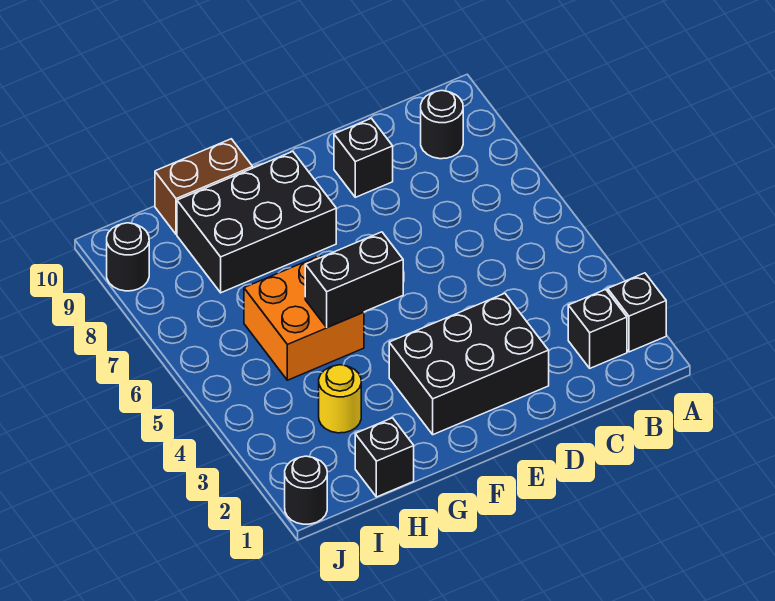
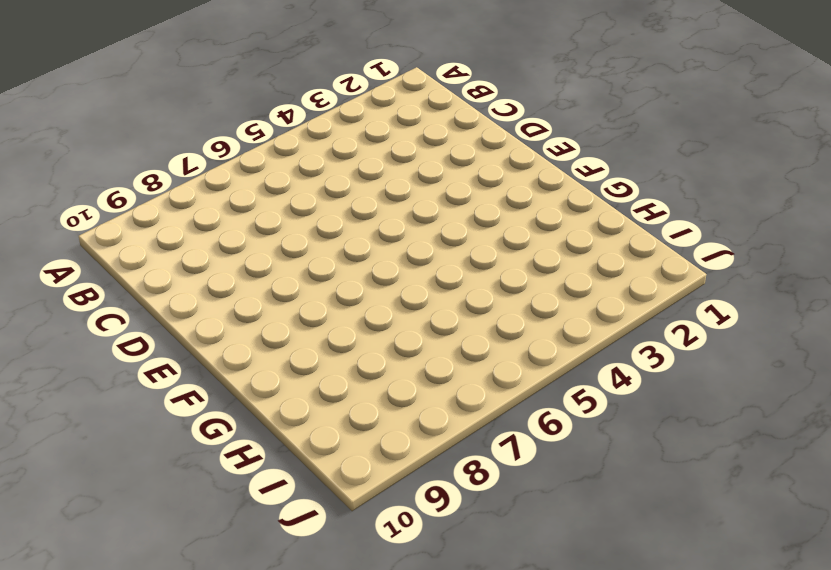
none -> black 1x1 brick [608,273,666,352]
none -> black 1x1 brick [568,289,627,368]
none -> black 1x1 round brick [421,91,463,159]

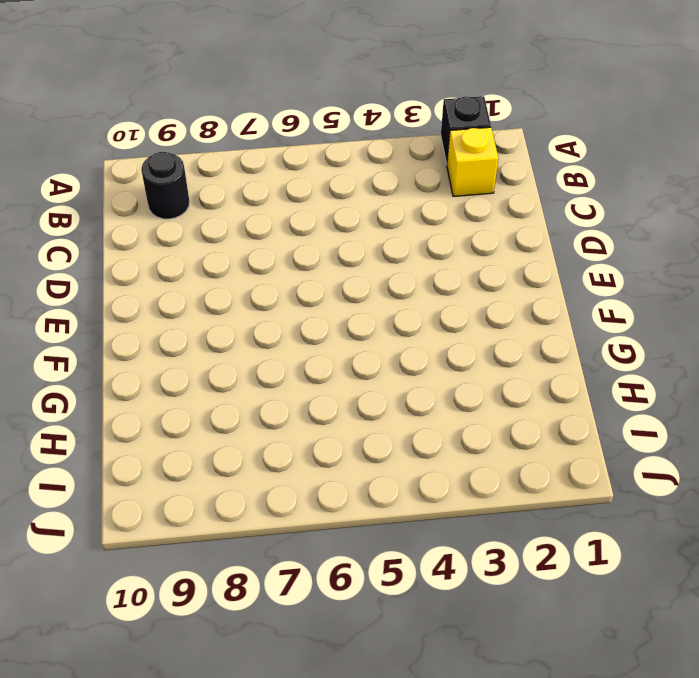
yellow 1x1 brick [447,127,498,196] -> black 1x1 brick [568,289,627,368]
none -> black 2x3 brick [389,293,549,435]
none -> black 1x1 brick [334,118,393,197]
none -> black 2x3 brick [177,152,336,293]

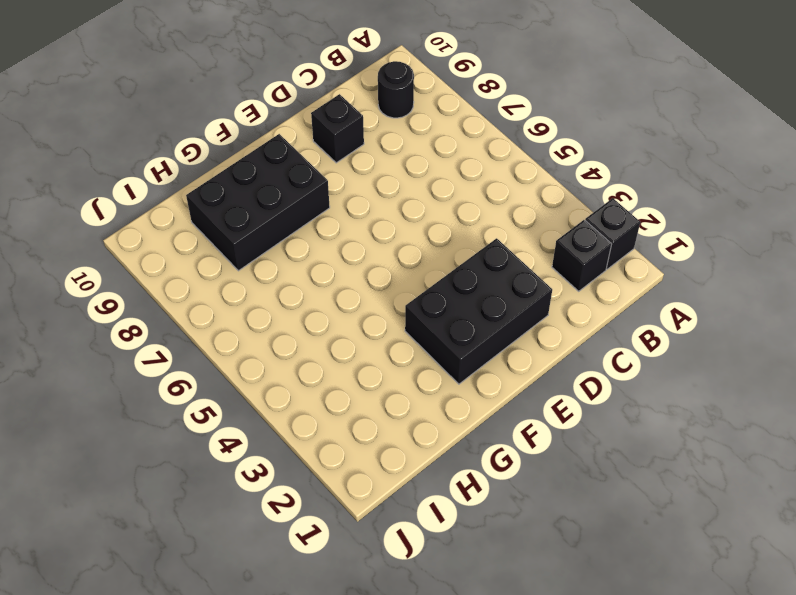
none -> orange 2x2 brick [244,256,364,380]
none -> brown 1x2 brick [155,139,253,234]
none -> black 1x1 brick [355,418,414,497]

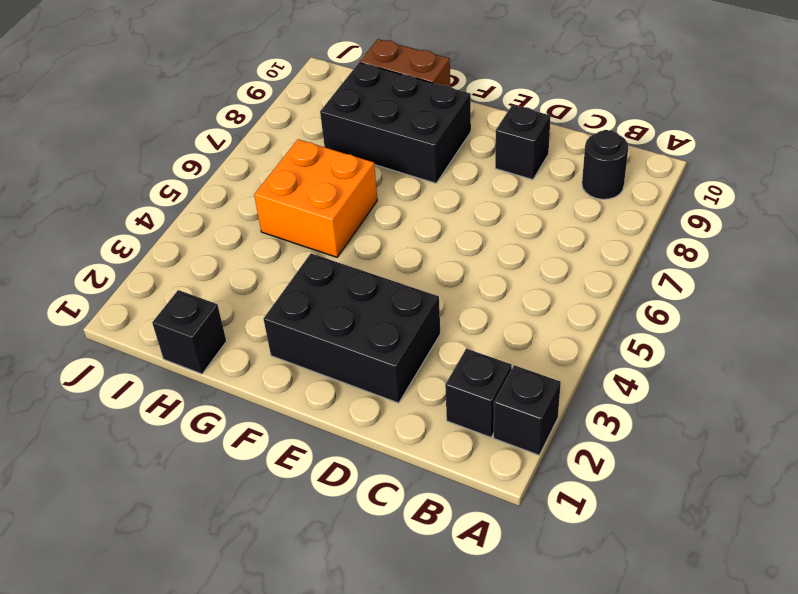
none -> yellow 1x1 round brick [319,365,361,433]
none -> black 1x1 round brick [285,456,327,524]
none -> black 1x1 round brick [107,223,149,291]

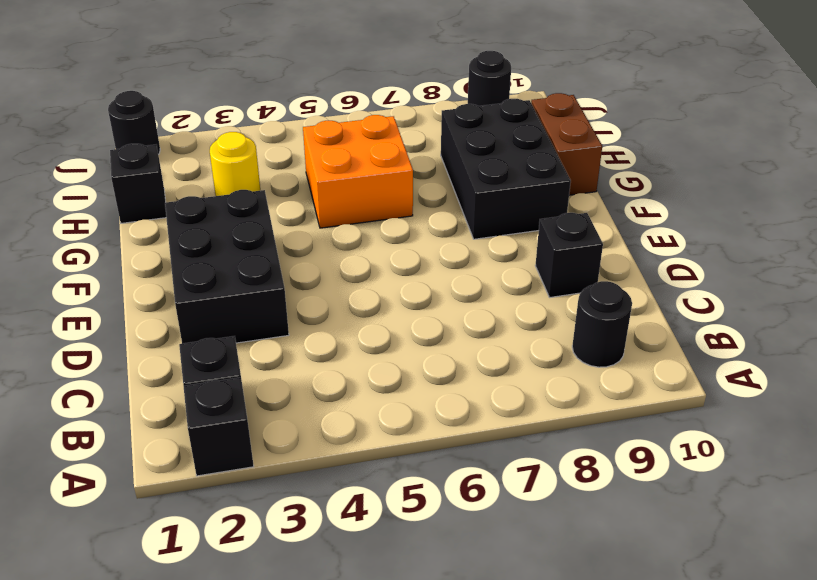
none -> black 1x2 brick [305,232,403,327]

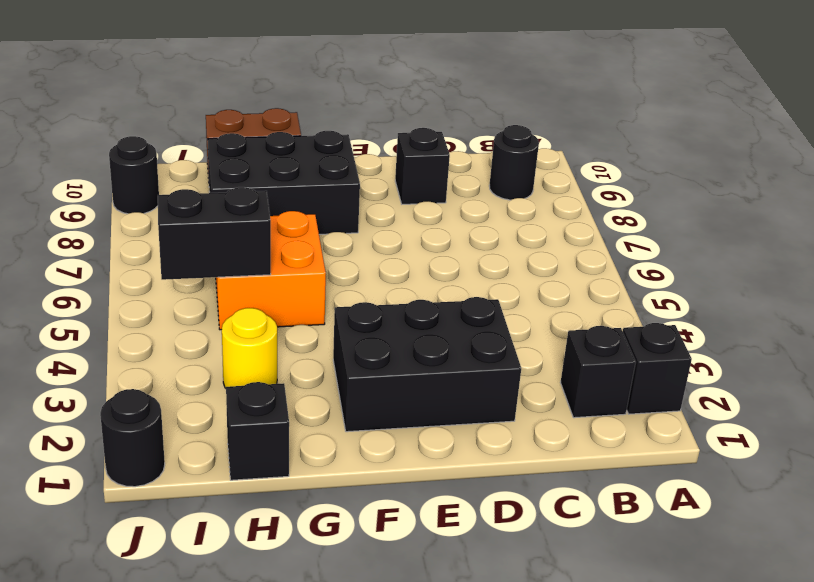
black 1x2 brick [158,187,271,280] -> black 1x2 brick moved to [305,232,403,327]

